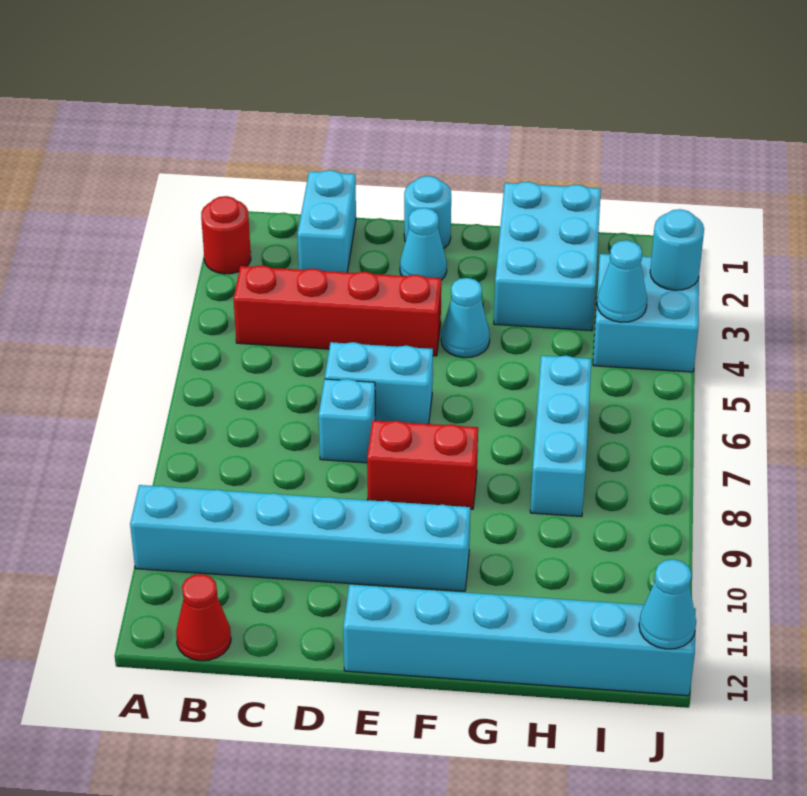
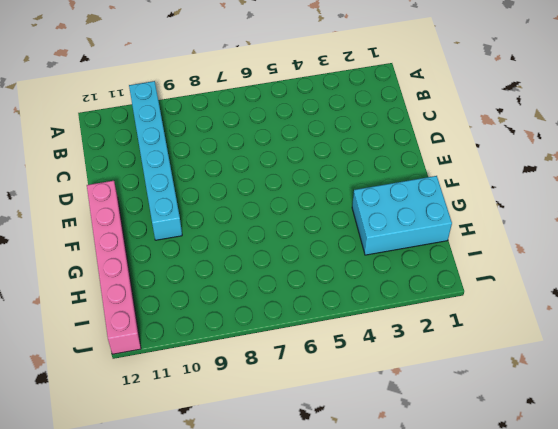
pink 1x6 brick [87,181,141,354] -> cyan 1x6 brick [343,585,696,696]
none -> red 1x1 round brick [201,196,251,274]
none -> red 1x4 brick [234,265,441,356]
none -> red 1x1 cone [176,574,231,661]

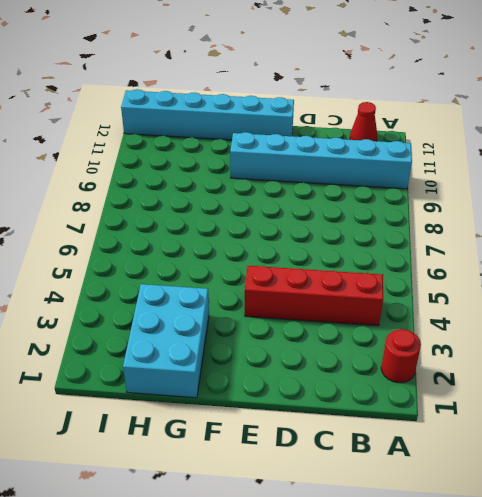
none -> cyan 1x2 brick [297,170,356,272]
none -> cyan 1x2 brick [325,342,433,424]
none -> cyan 1x1 brick [319,379,376,463]

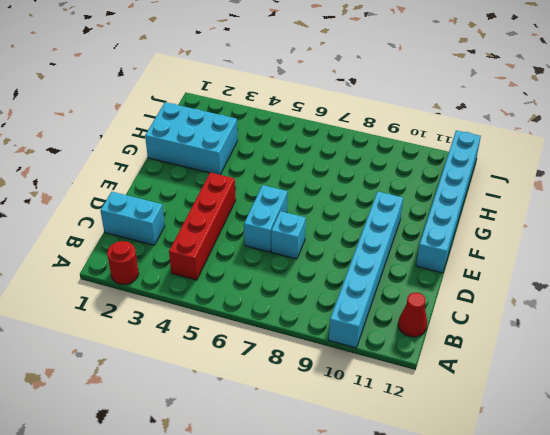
none -> cyan 1x1 round brick [404,176,451,249]
none -> cyan 1x1 cone [400,208,447,280]
none -> red 1x2 brick [367,420,478,509]

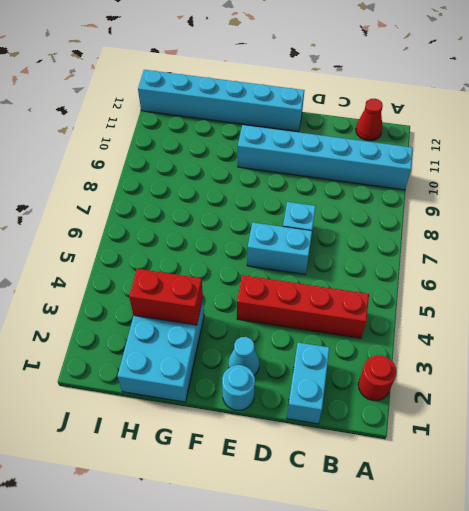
red 1x2 brick [129,269,203,325] -> red 1x2 brick moved to [367,420,478,509]
none -> cyan 1x1 cone [441,278,490,358]
none -> cyan 1x3 brick [530,356,592,517]
none -> cyan 2x2 brick [593,254,699,372]

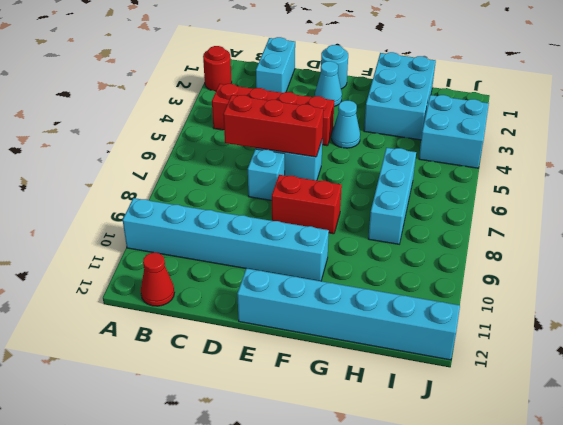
red 1x3 brick [223,95,323,157] -> none
none -> cyan 1x1 cone [597,240,647,322]
none -> cyan 1x1 round brick [650,209,704,290]
none -> cyan 1x1 cone [639,559,696,649]

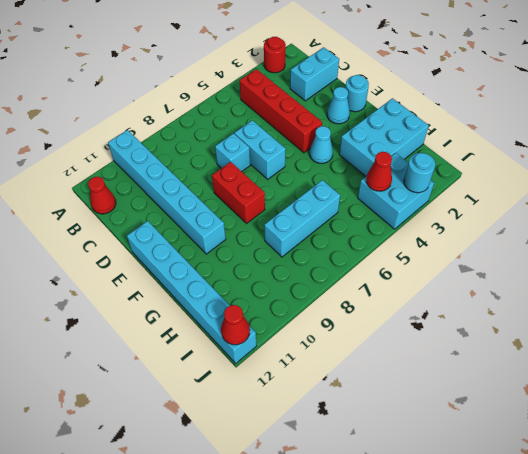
red 1x1 cone [366,152,392,191] -> cyan 1x1 cone [597,240,647,322]
red 1x1 cone [221,305,250,345] -> cyan 1x1 cone [639,559,696,649]

